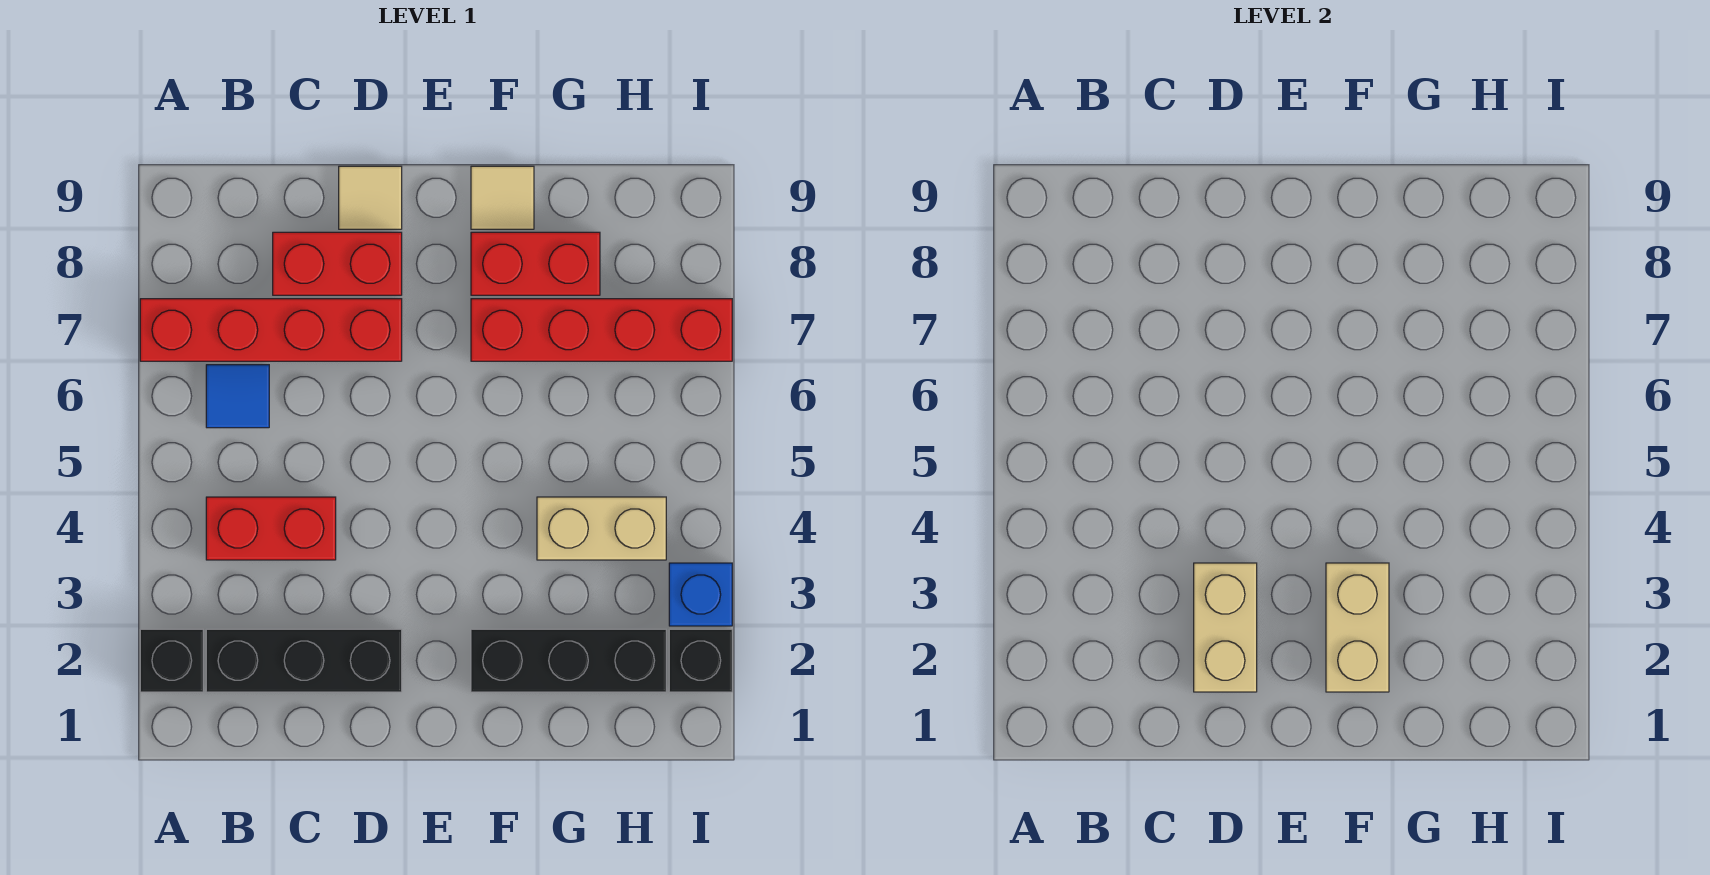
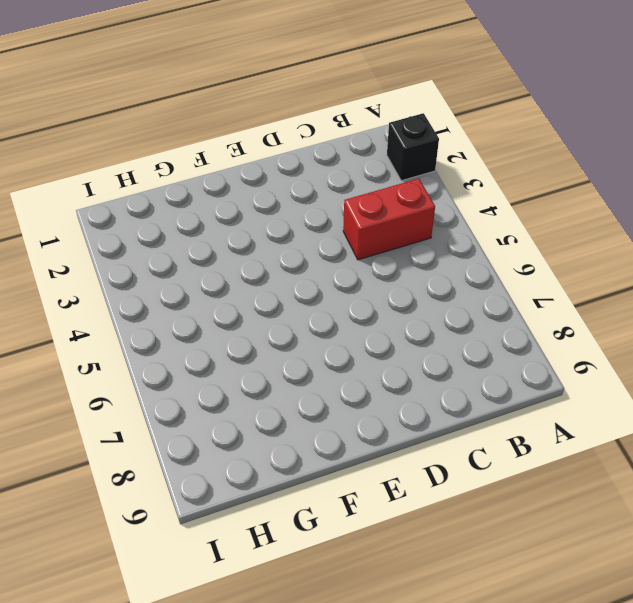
none -> red 1x4 brick [140,299,402,361]
none -> black 1x3 brick [206,629,402,692]
none -> blue 1x1 tile [206,365,269,428]

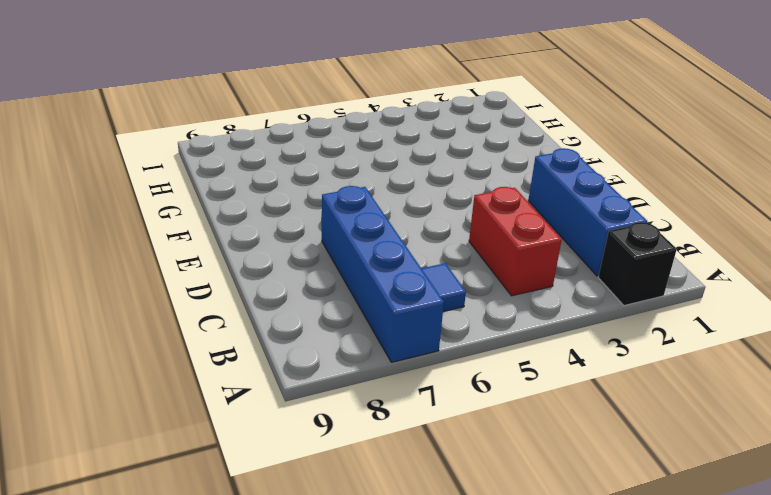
blue 1x4 brick [322,186,444,362] -> red 1x4 brick [140,299,402,361]
blue 1x3 brick [528,148,647,276] -> black 1x3 brick [206,629,402,692]
none -> red 1x2 brick [273,232,402,295]
none -> tan 1x1 tile [339,166,402,229]
none -> black 1x3 brick [471,629,666,692]

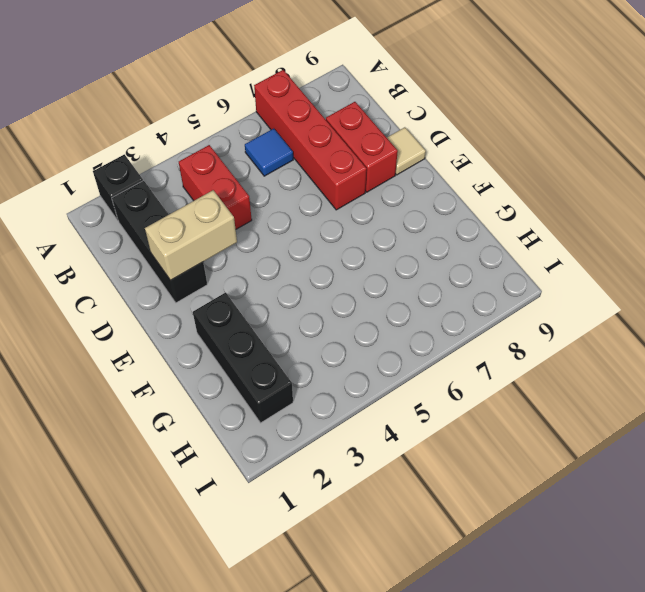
none -> red 1x4 brick [471,299,732,361]
none -> red 1x2 brick [471,232,600,295]
none -> tan 1x1 tile [471,166,534,229]

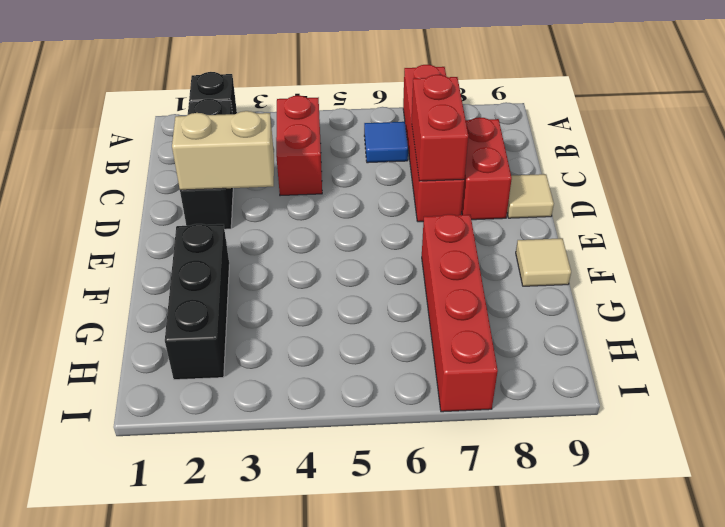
red 1x2 brick [412,74,468,181] -> red 1x2 brick moved to [471,232,600,295]
none -> tan 1x2 brick [537,497,666,560]
none -> black 1x1 brick [669,629,732,692]
none -> blue 1x1 brick [669,563,732,626]

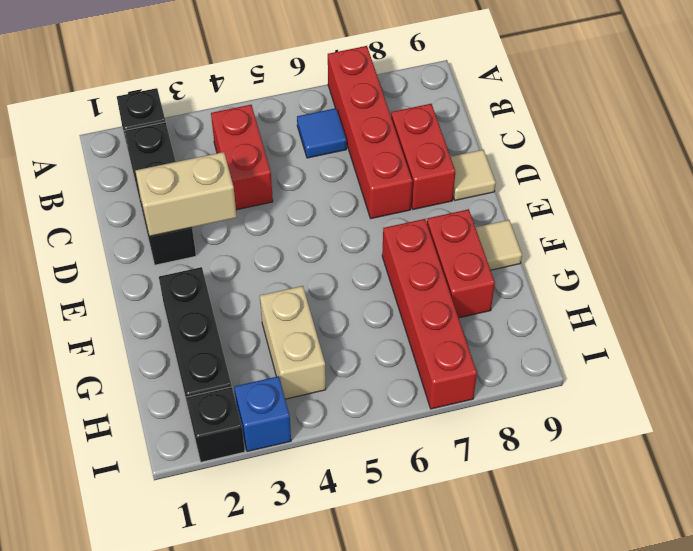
none -> tan 1x2 brick [1326,563,1389,692]

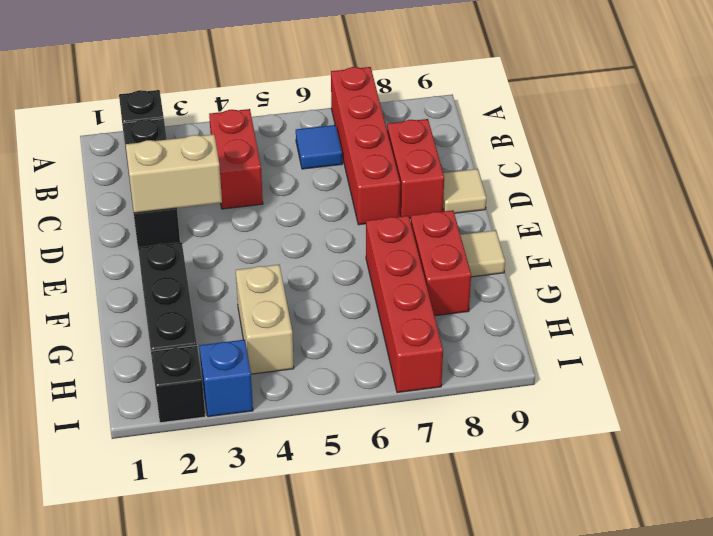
none -> tan 1x2 brick [1326,563,1389,692]

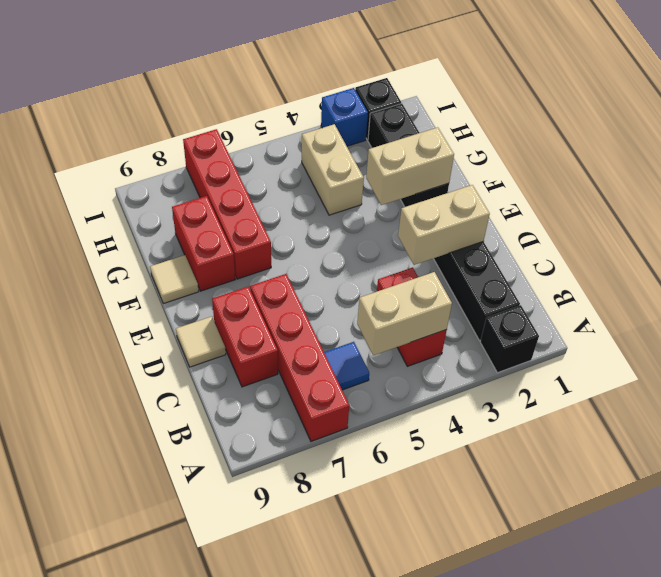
tan 1x2 brick [357,272,452,355] -> none

